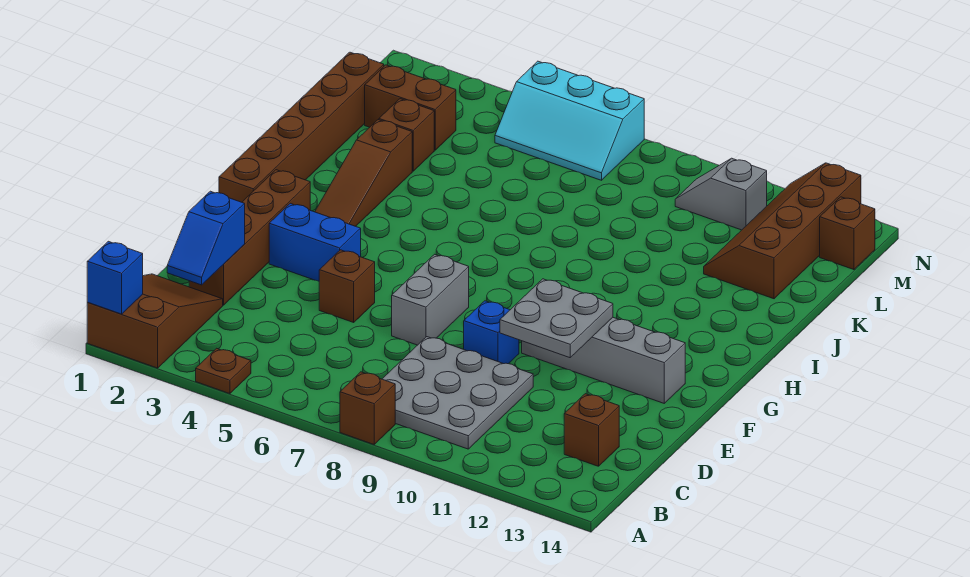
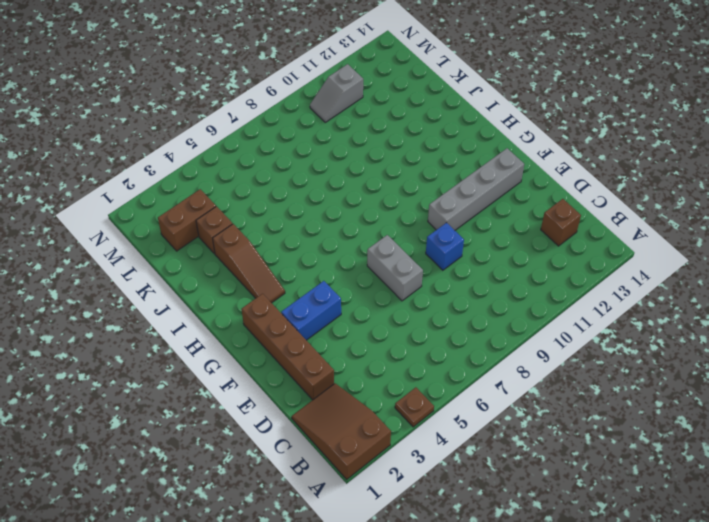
none -> brown 1x1 brick [340,372,395,444]
none -> grey 3x3 plate [383,337,533,449]
none -> brown 1x1 brick [319,250,375,322]

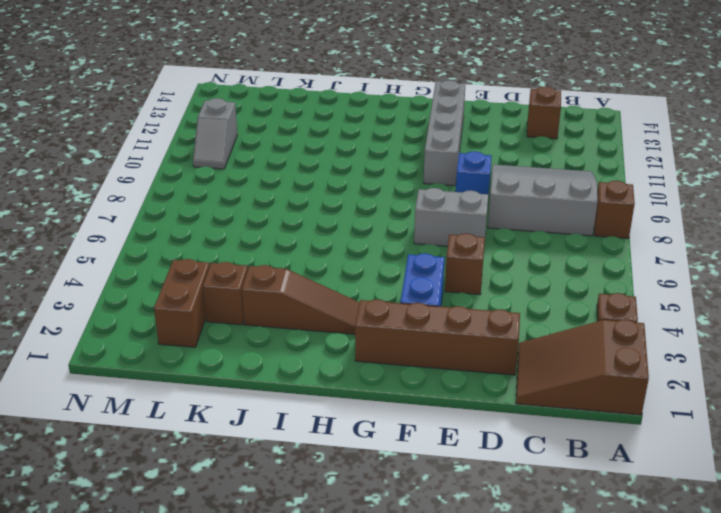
grey 3x3 slope [488,165,598,236] -> grey 3x3 plate [383,337,533,449]
none -> brown 1x6 brick [219,52,384,202]
none -> brown 2x4 slope [704,163,861,299]
none -> cyan 2x3 slope [495,61,644,180]

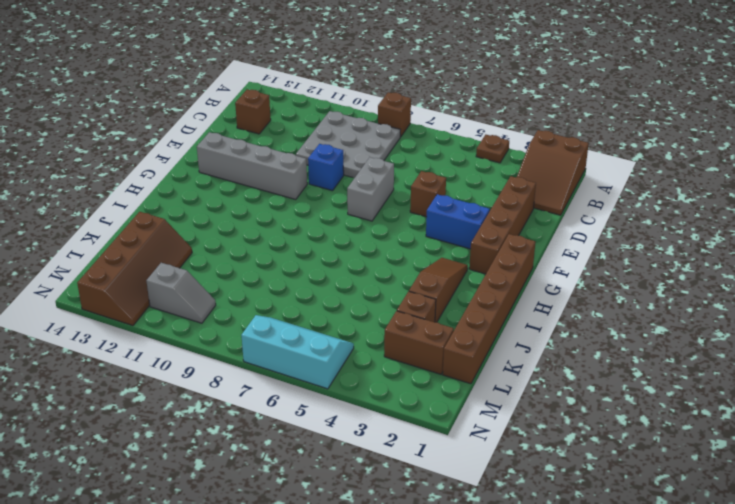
none -> brown 1x1 brick [820,197,875,270]
none -> blue 1x1 brick [87,241,143,314]
none -> blue 1x2 slope [167,191,245,285]

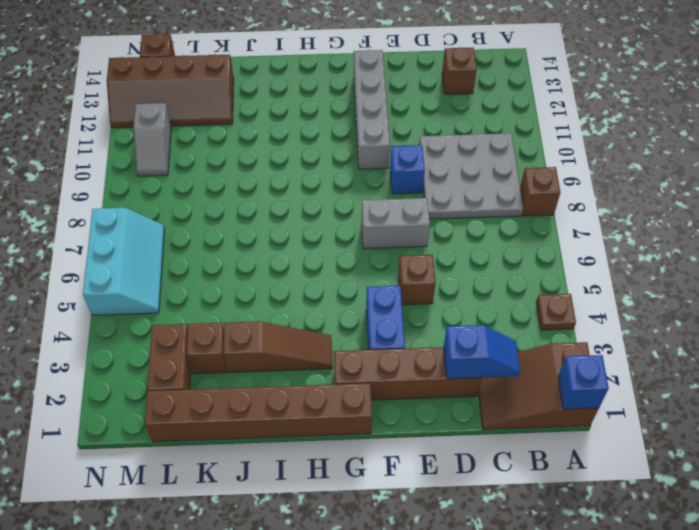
none -> grey 2x2 plate [500,279,613,358]

